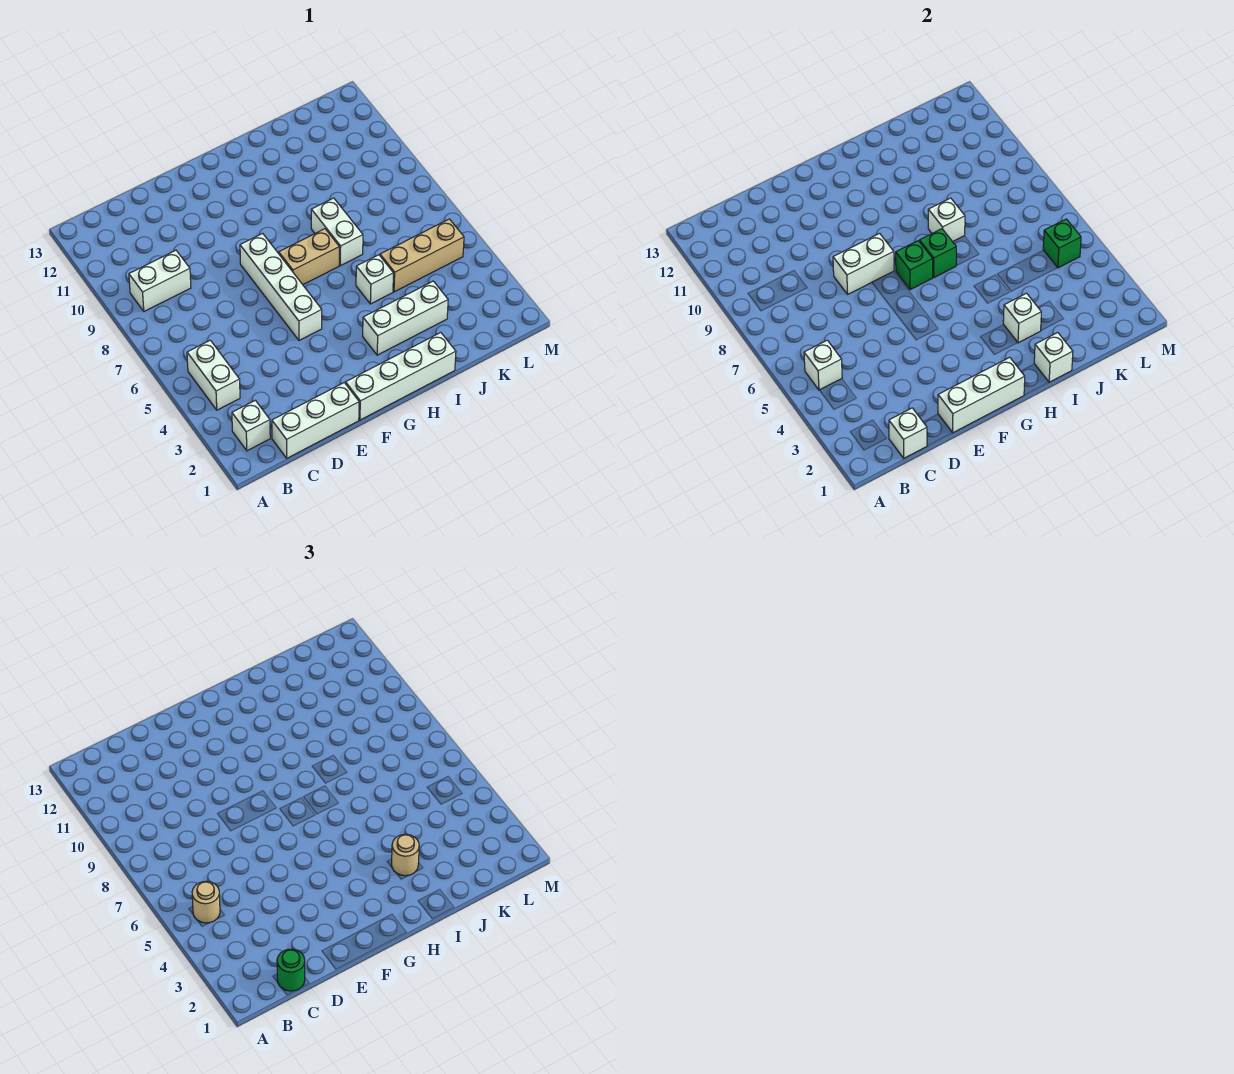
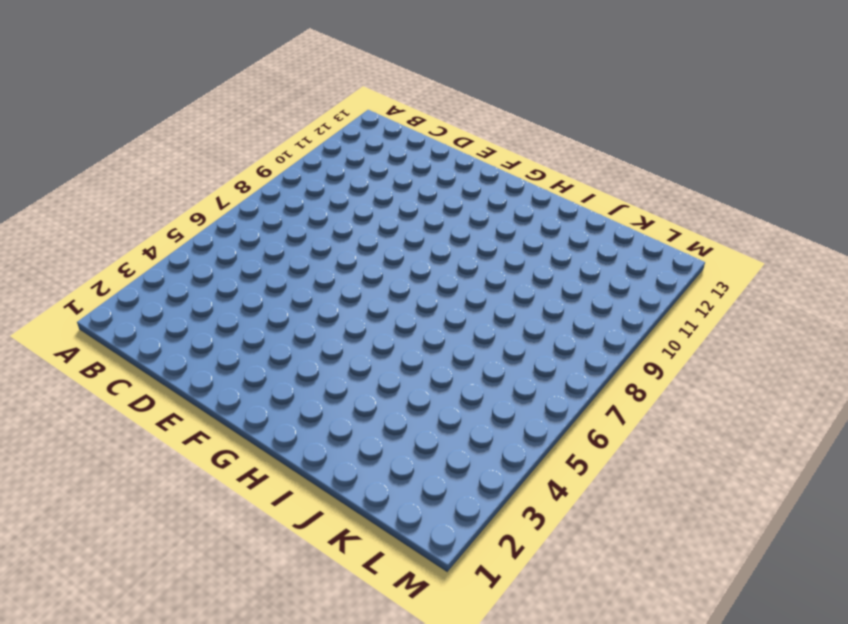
none -> white 1x1 brick [232,400,270,451]
none -> white 1x2 brick [187,340,240,410]
none -> white 1x2 brick [129,250,191,311]

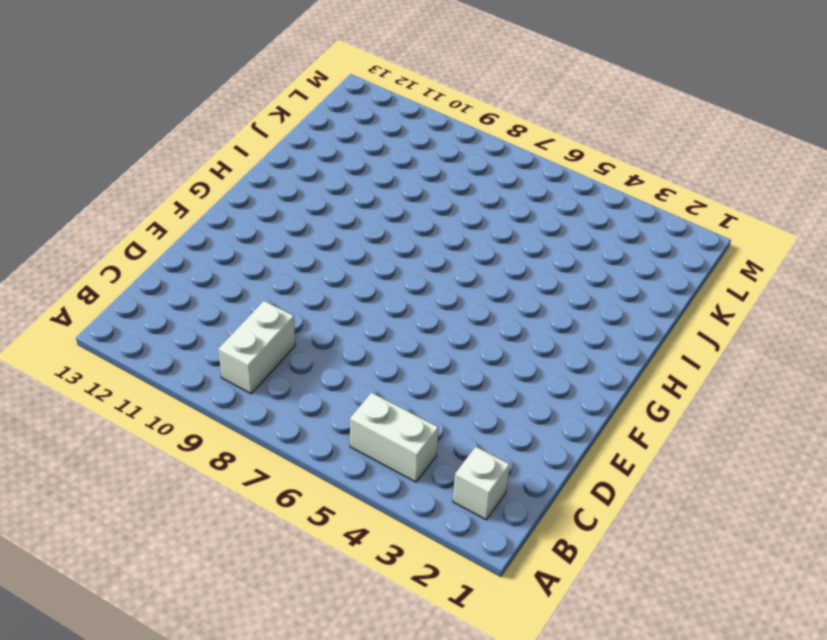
none -> white 1x3 brick [272,383,359,458]
none -> white 1x4 brick [345,333,456,420]
none -> white 1x4 brick [240,233,322,340]

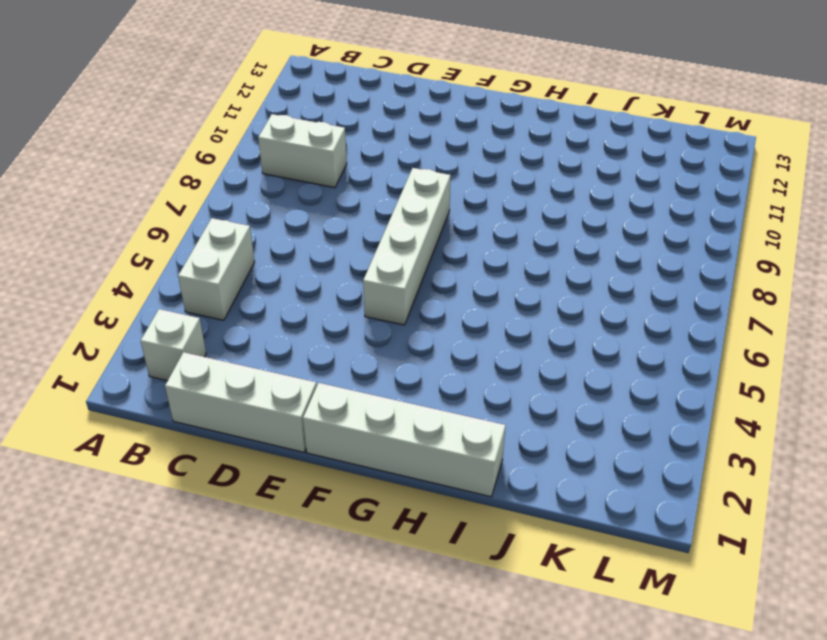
none -> tan 1x2 brick [279,229,339,285]
none -> white 1x3 brick [363,281,448,355]
none -> white 1x1 brick [356,255,393,304]

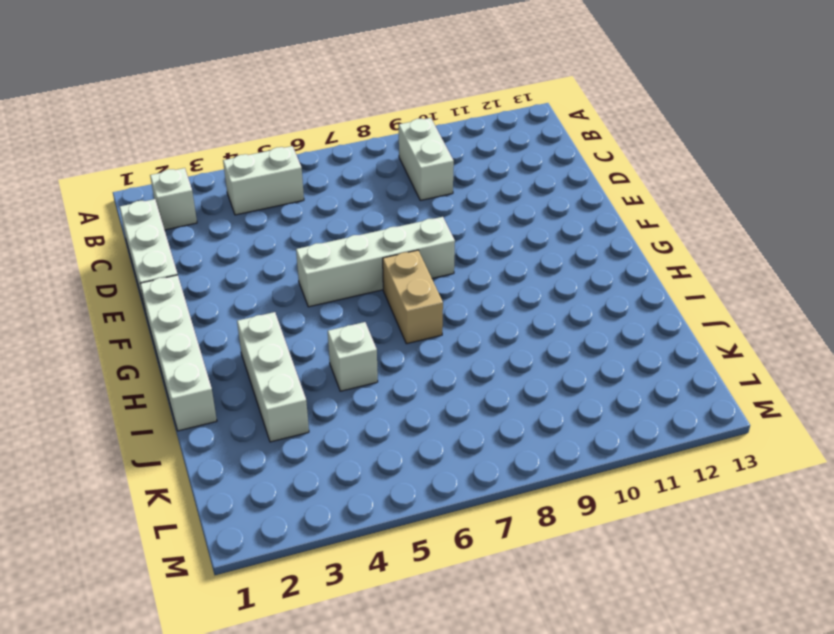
none -> white 1x2 brick [311,198,363,266]
none -> tan 1x3 brick [380,219,464,292]
none -> white 1x1 brick [804,340,842,390]

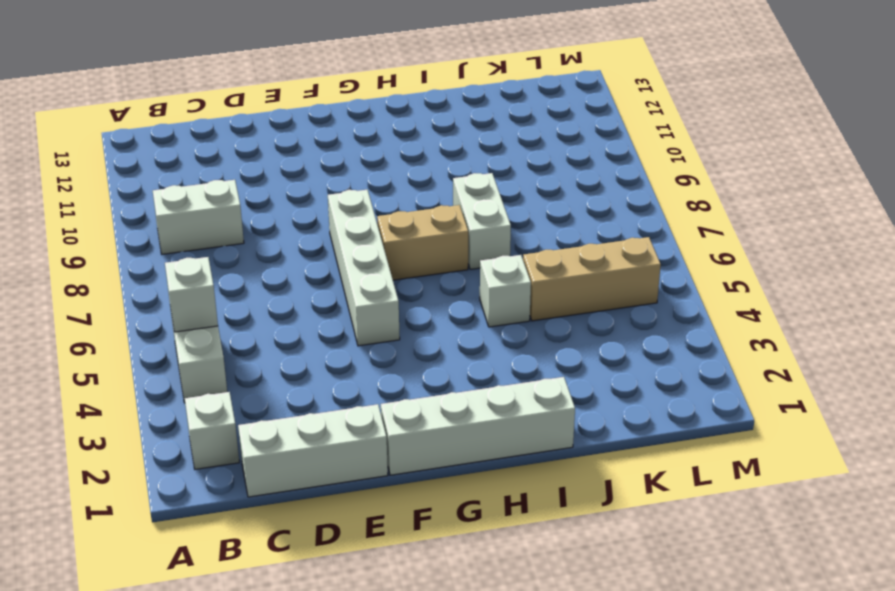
none -> white 1x3 brick [363,281,448,355]
none -> white 1x1 brick [889,408,927,458]
none -> white 1x3 brick [938,357,1025,433]

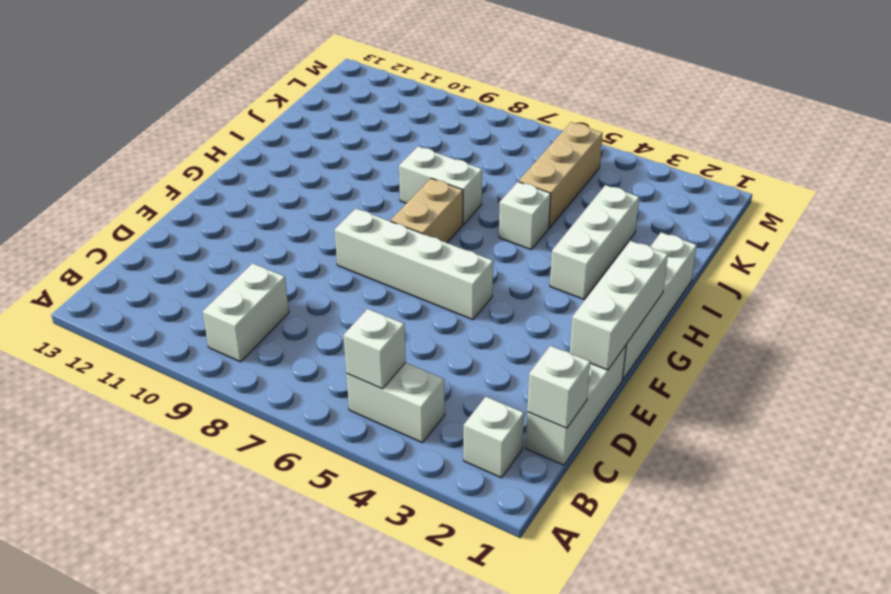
none -> white 1x2 brick [833,233,894,294]
none -> green 1x1 brick [896,241,933,290]
none -> green 1x1 brick [920,229,956,277]

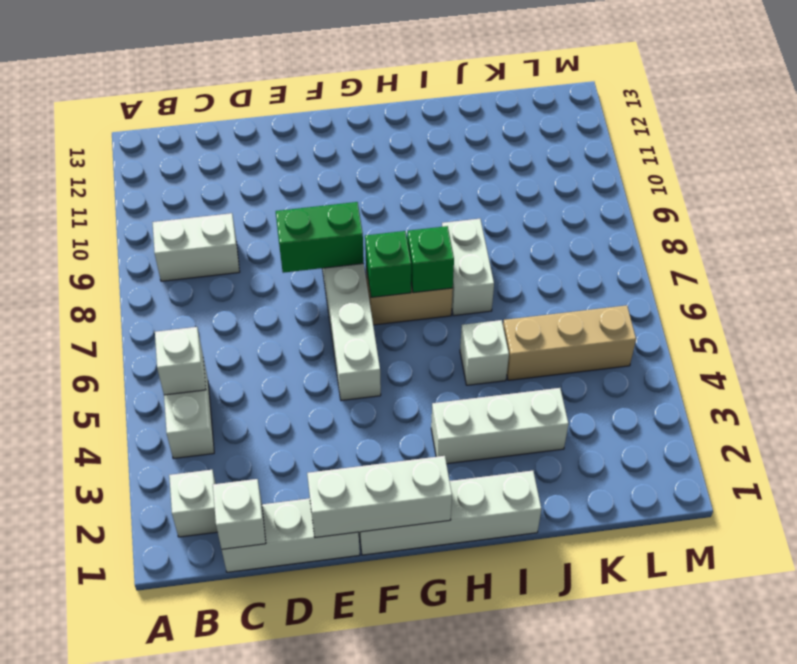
green 1x2 brick [276,202,364,273] -> white 1x2 brick [833,233,894,294]
none -> white 1x1 brick [1034,333,1073,382]
none -> white 1x1 brick [1003,293,1041,343]
none -> white 1x1 brick [928,198,965,242]

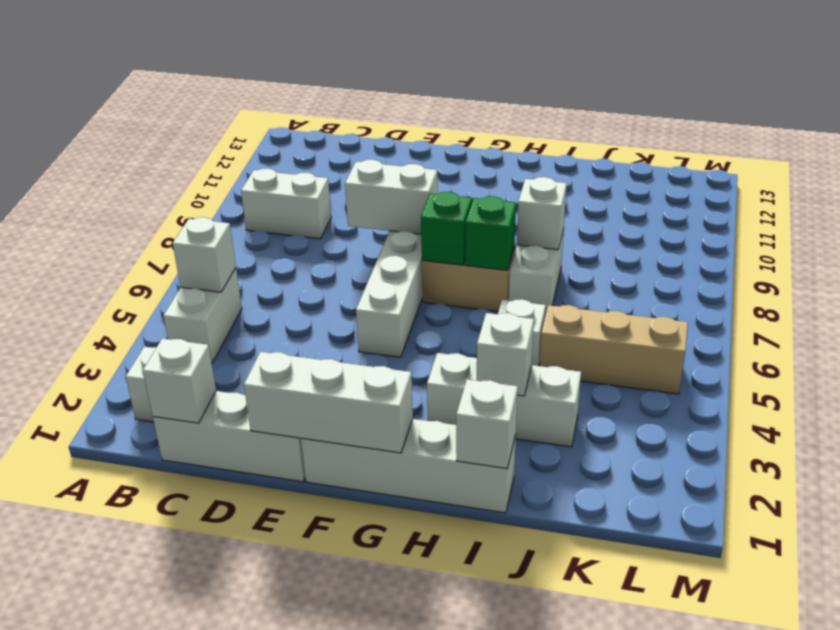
none -> green 1x1 brick [1043,219,1081,268]
none -> tan 1x1 round brick [192,881,220,923]
none -> green 1x1 round brick [277,949,305,991]

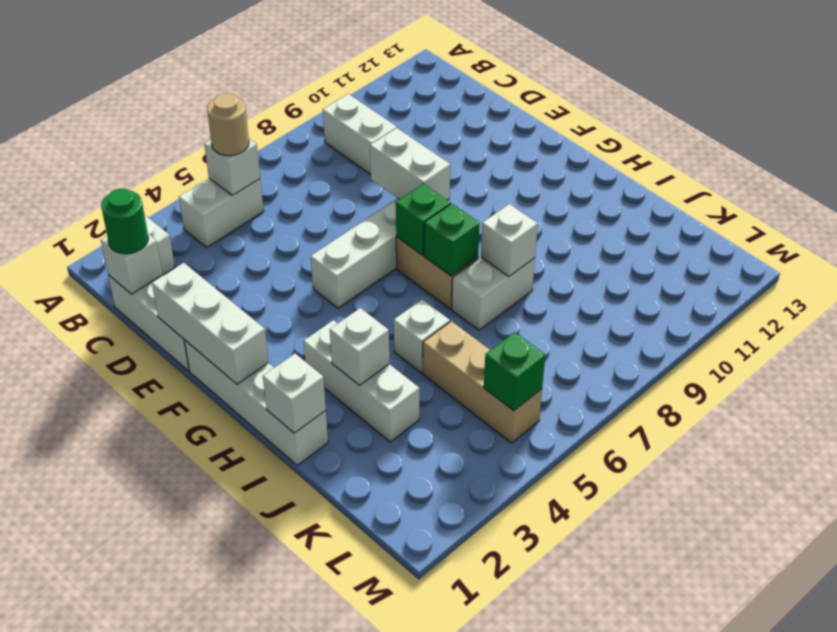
none -> tan 1x1 round brick [392,834,419,876]

